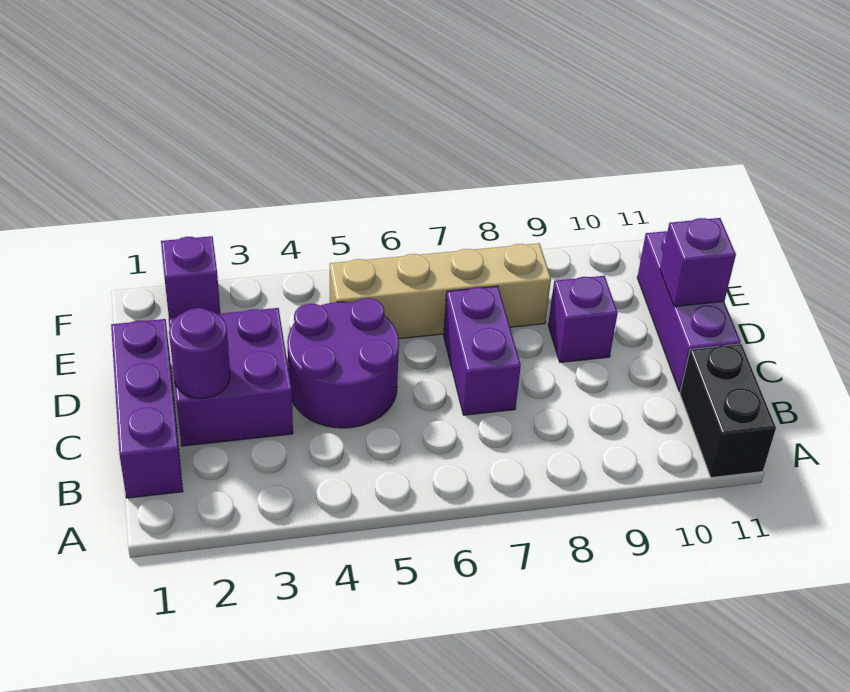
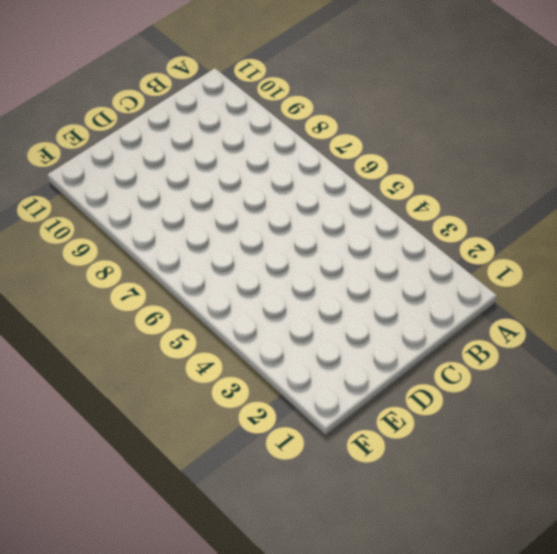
none -> black 1x2 brick [680,344,776,478]
none -> purple 1x3 brick [111,319,183,498]

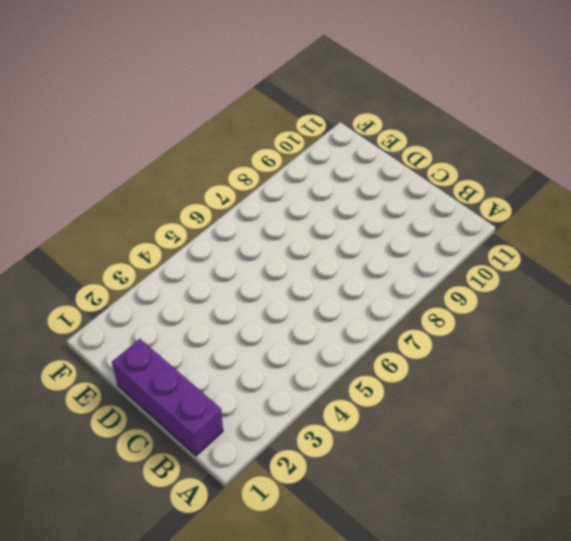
none -> black 1x2 brick [680,344,776,478]
none -> purple 2x2 brick [168,308,293,446]

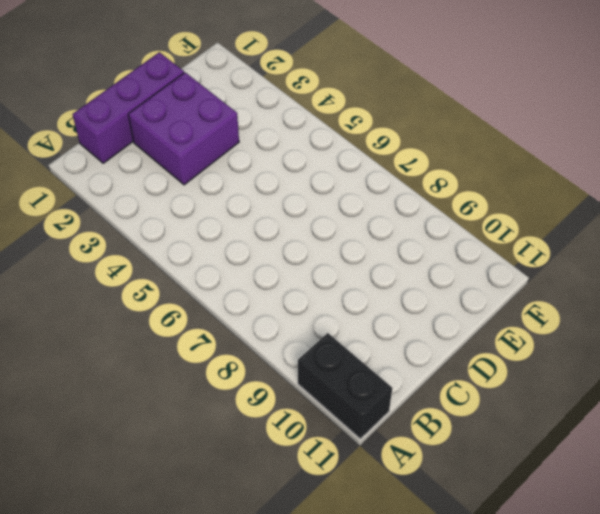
black 1x2 brick [298,333,392,439] -> black 1x2 brick turned to [680,344,776,478]
none -> purple 2x2 round brick [287,298,399,428]
none -> purple 1x2 brick [444,286,521,415]

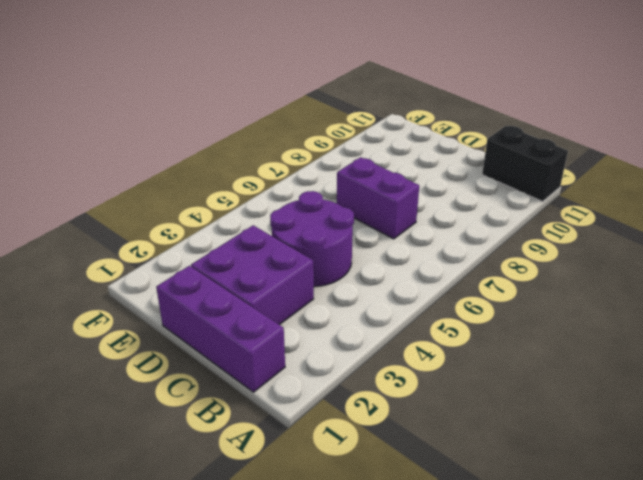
none -> purple 1x3 brick [637,231,741,392]
none -> purple 1x1 brick [548,276,618,362]

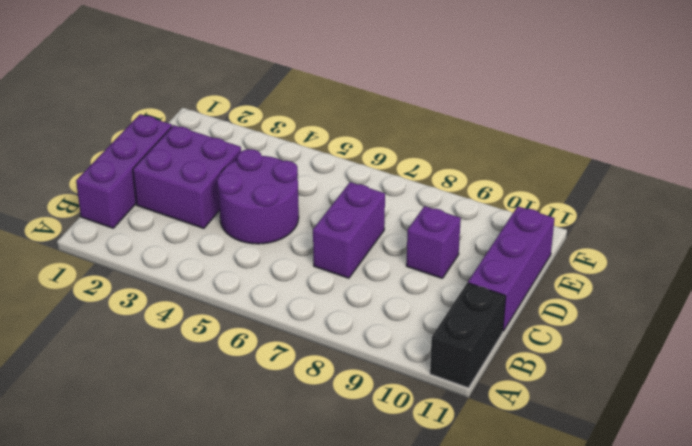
none -> tan 1x4 brick [330,243,551,339]
none -> purple 1x1 brick [161,236,220,319]

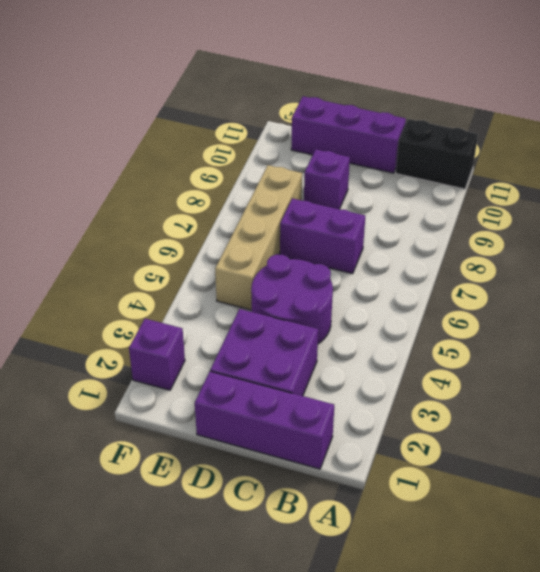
none -> purple 1x1 round brick [169,308,230,398]
none -> purple 1x1 brick [660,218,736,307]

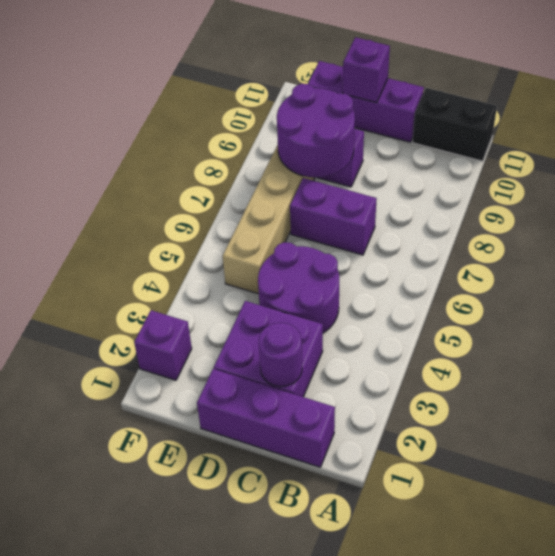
purple 2x2 round brick [277,84,355,178] -> none

